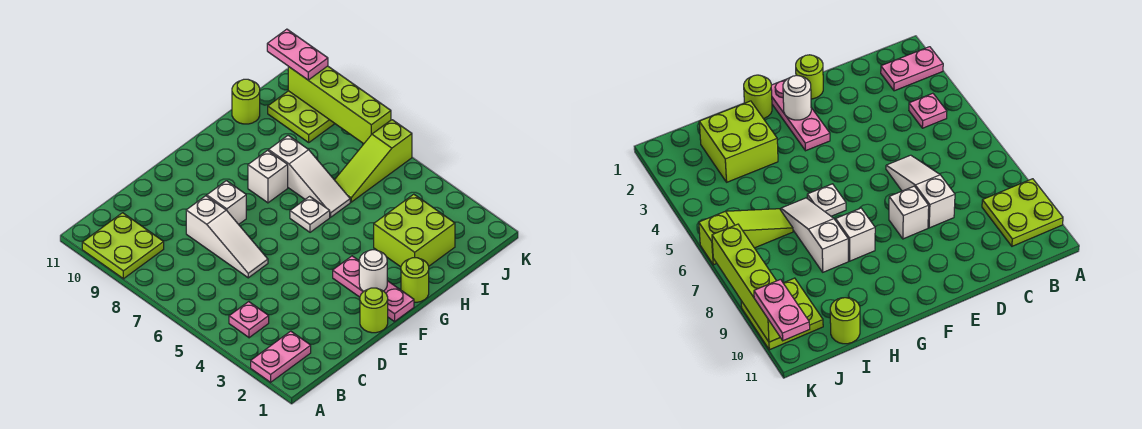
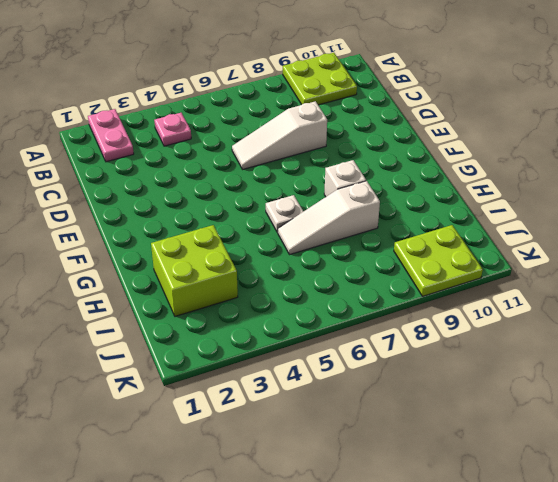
none -> lime 1x1 round brick [360,288,388,333]
none -> white 1x1 brick [207,181,246,224]
none -> pink 1x3 plate [333,256,414,322]

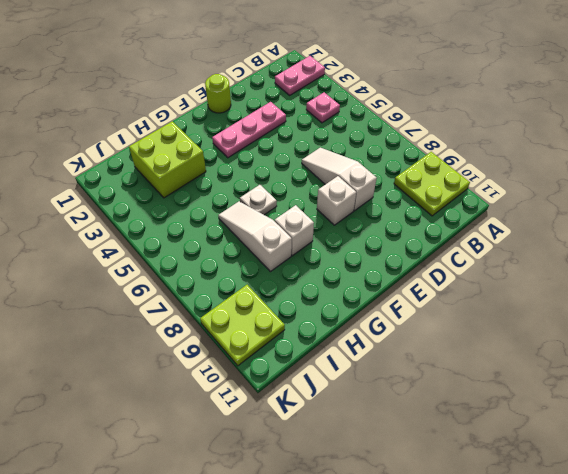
pink 1x3 plate [212,102,286,158] -> pink 1x3 plate turned to [333,256,414,322]
none -> lime 1x1 round brick [401,258,429,302]
none -> lime 1x3 slope [335,120,412,202]
none -> lime 1x1 round brick [232,79,260,124]

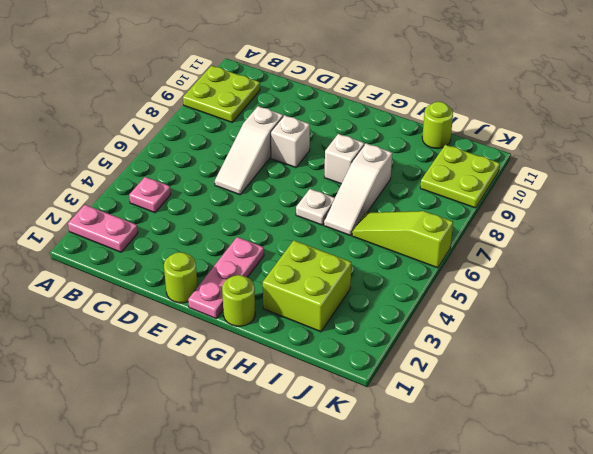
none -> white 1x1 round brick [359,250,387,292]
none -> lime 1x4 brick [288,66,391,144]
none -> pink 1x2 plate [267,29,328,80]

